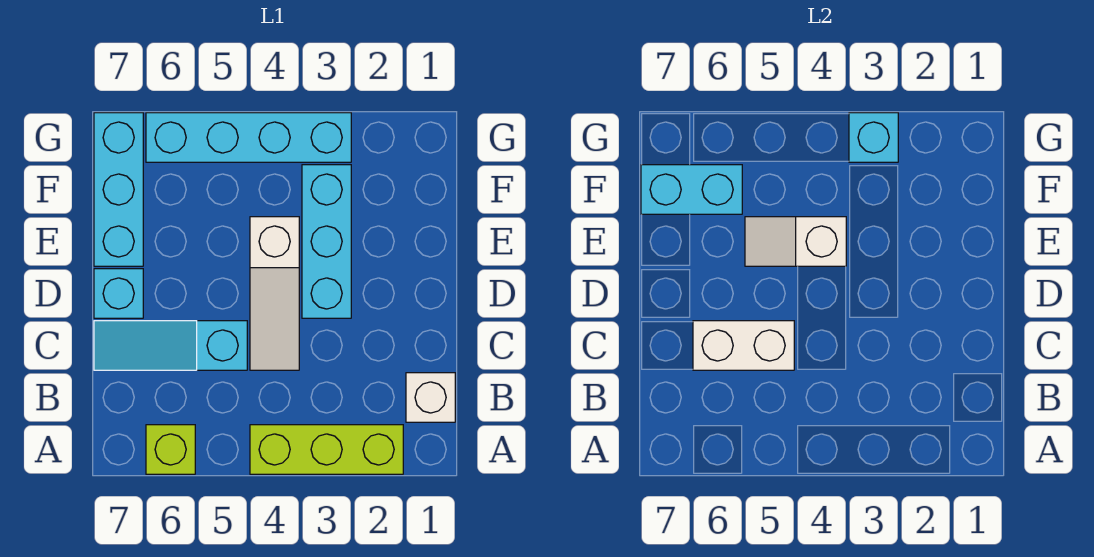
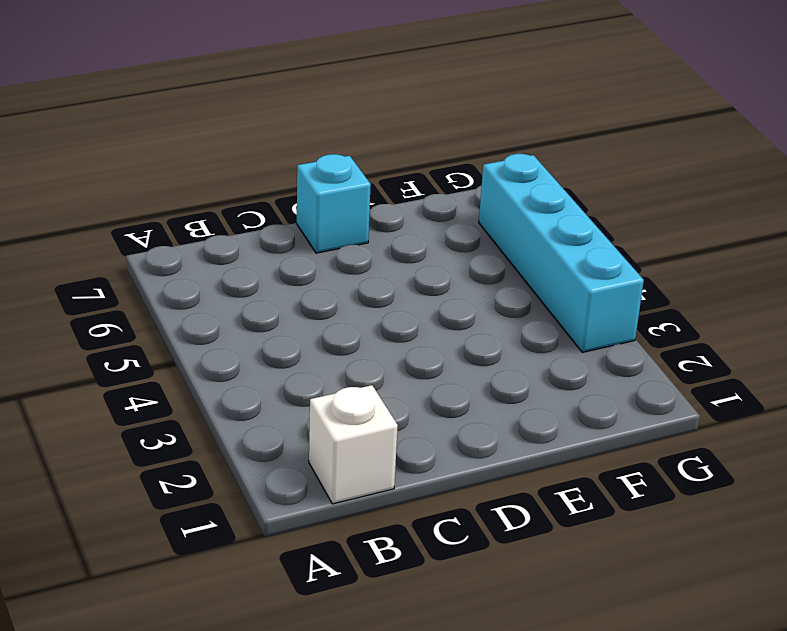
none -> lime 1x3 brick [250,425,403,474]
none -> lime 1x1 brick [146,425,195,474]
none -> white 1x3 slope [250,217,299,370]

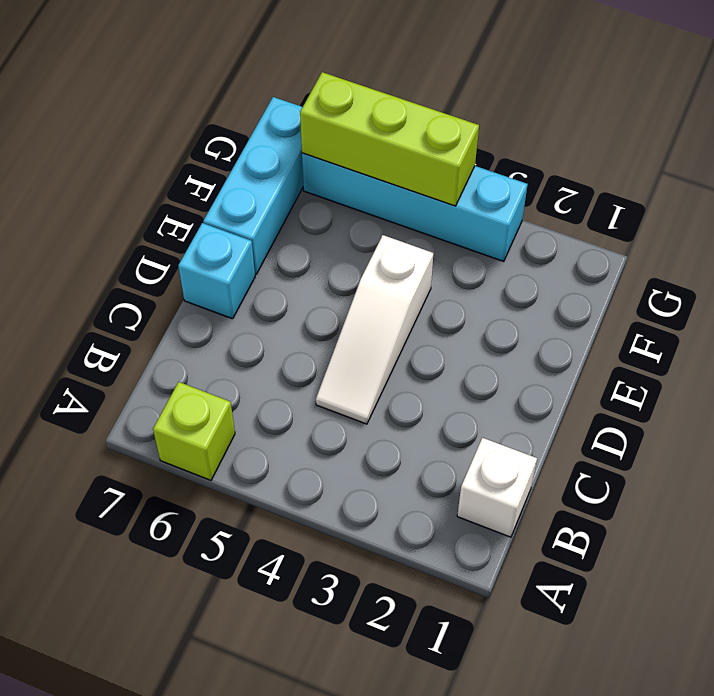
lime 1x3 brick [300,72,479,206] -> lime 1x3 brick moved to [250,425,403,474]
none -> cyan 1x3 slope [94,321,247,370]
none -> cyan 1x3 brick [302,165,351,318]
none -> white 1x2 brick [693,321,794,370]

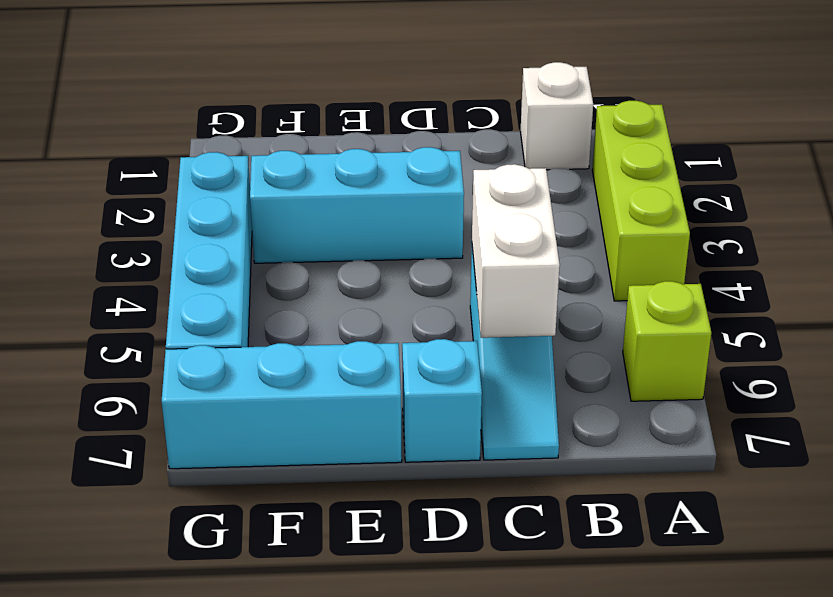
none -> white 1x3 slope [250,217,299,370]
none -> white 1x2 slope [745,217,846,266]
none -> cyan 1x2 brick [641,165,742,214]

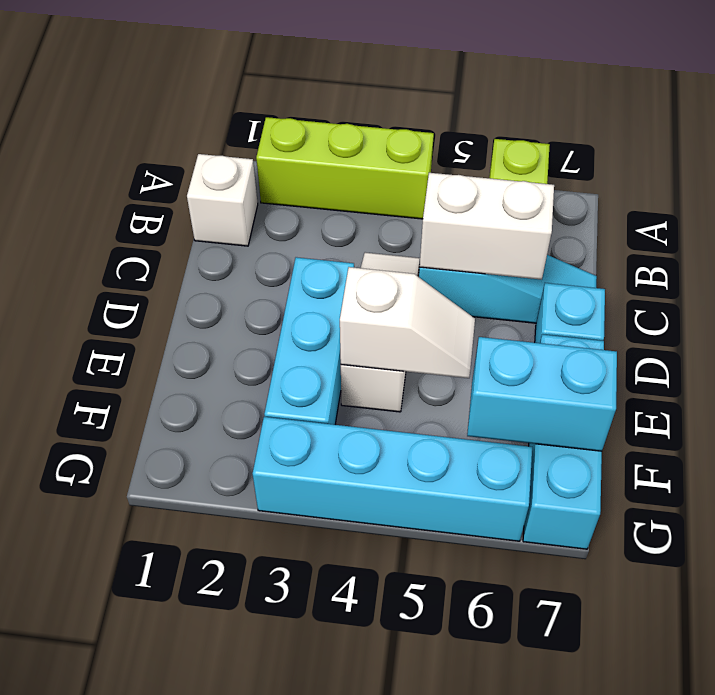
none -> cyan 1x1 brick [849,113,898,162]

